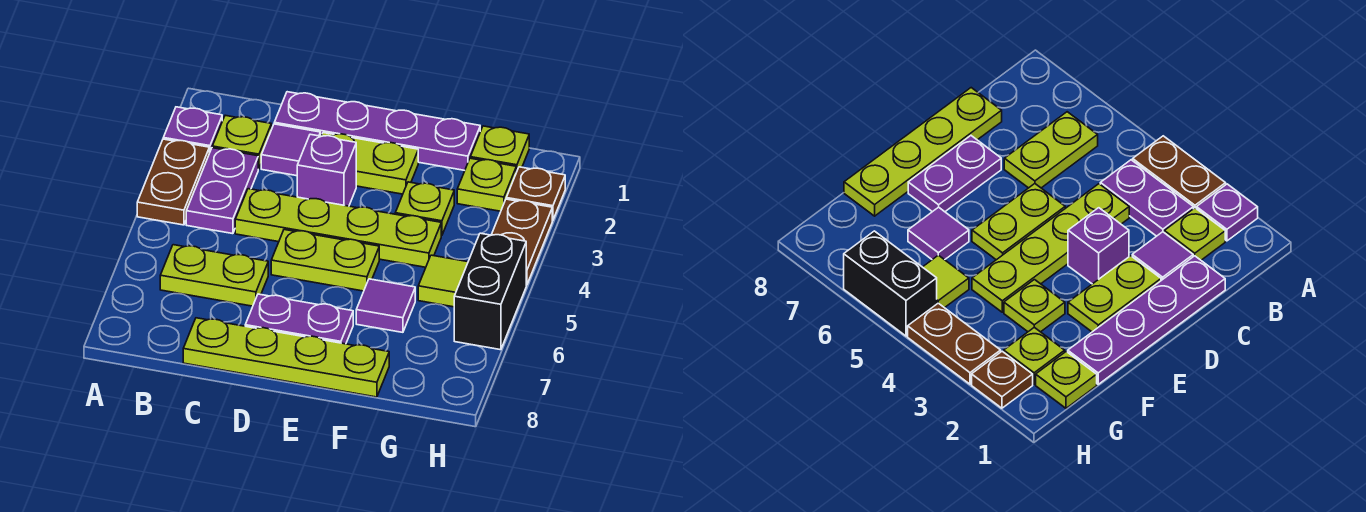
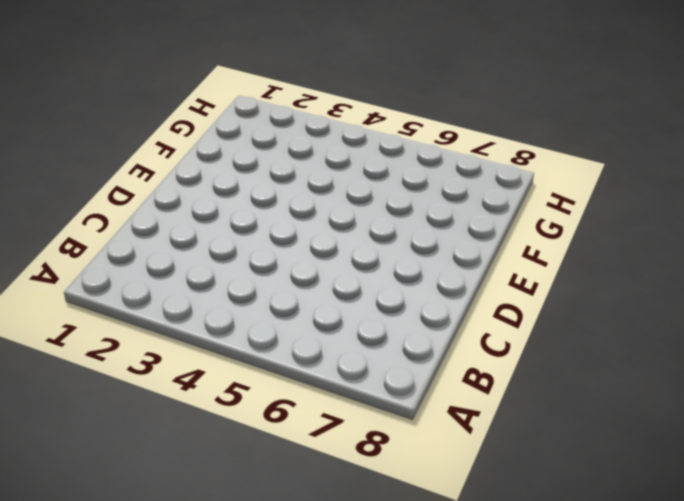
none -> purple 1x1 plate [163,107,222,153]
none -> brown 1x2 plate [137,139,209,225]
none -> lime 1x1 plate [212,115,271,169]

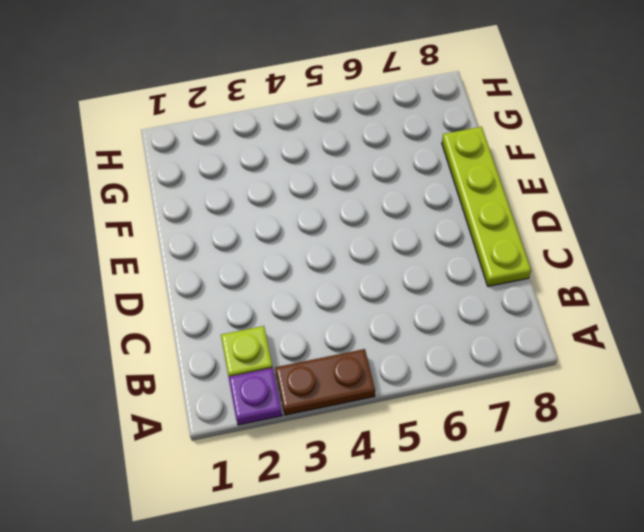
none -> purple 1x2 plate [186,148,258,234]
none -> lime 1x2 plate [160,245,268,306]
none -> purple 1x4 plate [274,92,480,170]

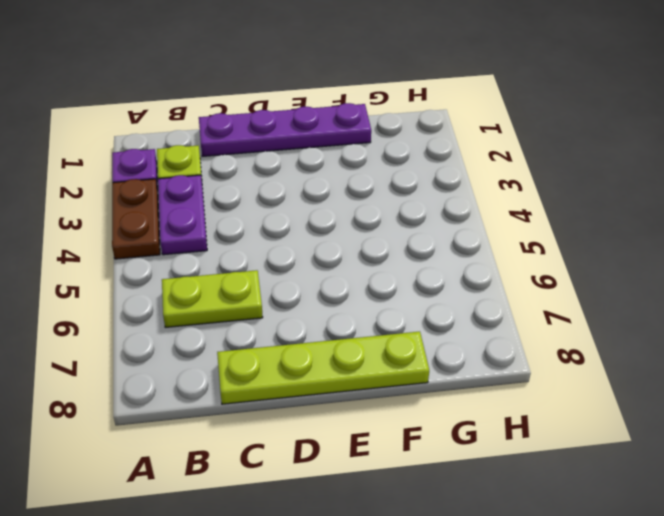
none -> purple 1x1 tile [261,124,320,176]
none -> lime 1x4 plate [235,189,441,267]
none -> lime 1x2 plate [322,133,418,194]

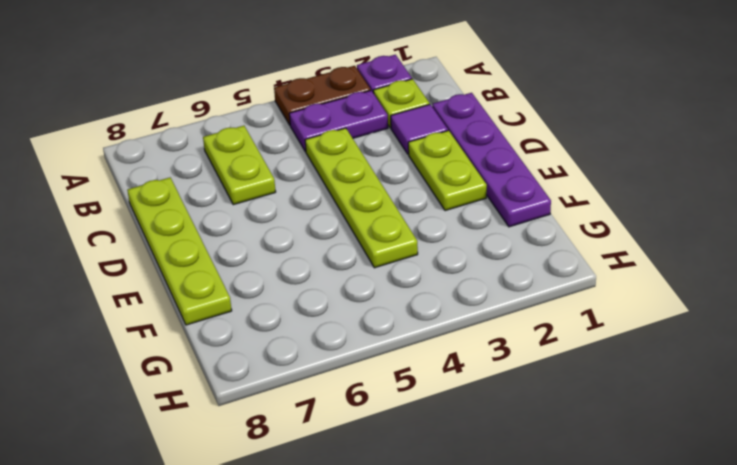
none -> purple 1x1 brick [297,134,356,206]
none -> lime 1x2 plate [271,230,379,291]
none -> purple 1x2 plate [245,294,353,344]

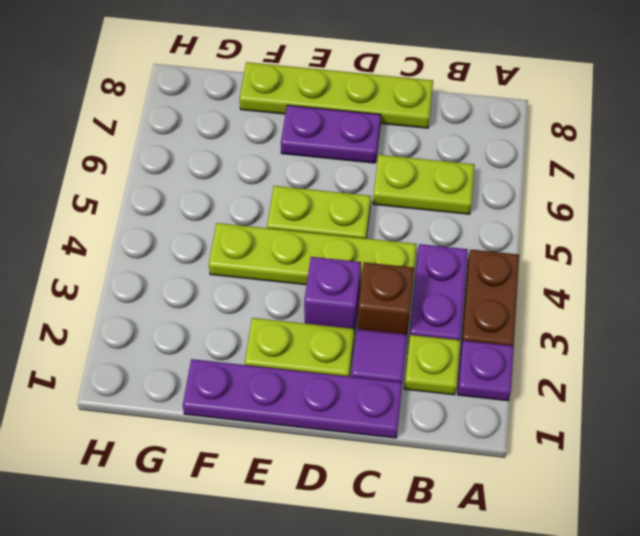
brown 1x1 brick [357,262,414,334] -> none
none -> lime 1x1 plate [395,182,454,236]
none -> purple 1x1 tile [356,279,415,332]
none -> lime 1x1 plate [470,126,529,172]

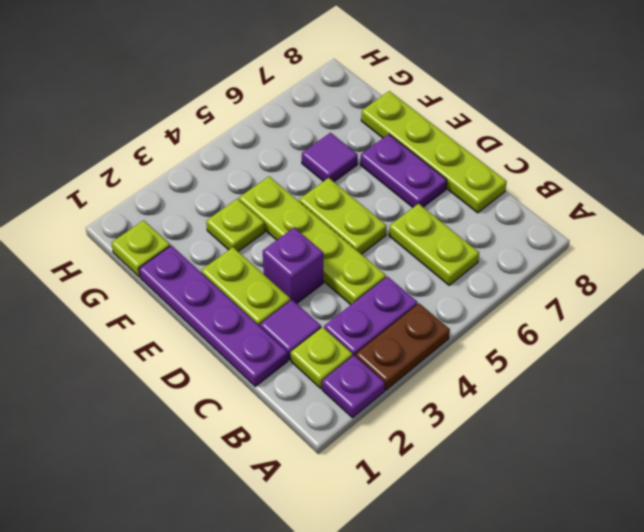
none -> lime 1x1 plate [457,158,516,211]
none -> lime 1x1 tile [418,255,468,307]
none -> brown 1x1 plate [506,167,565,220]

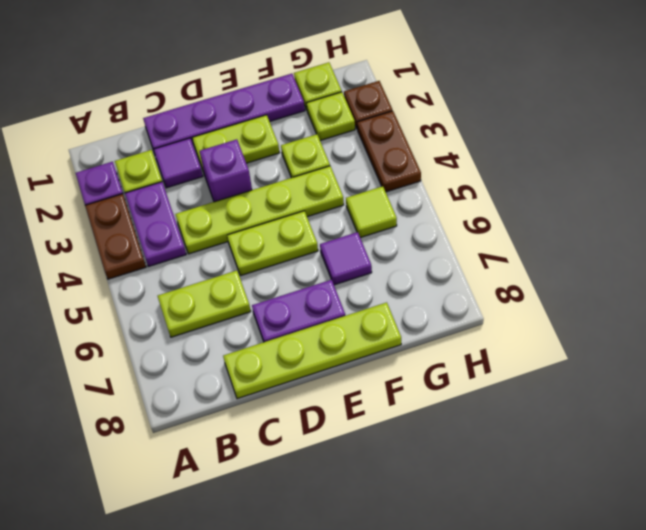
none -> black 1x2 brick [454,233,526,350]

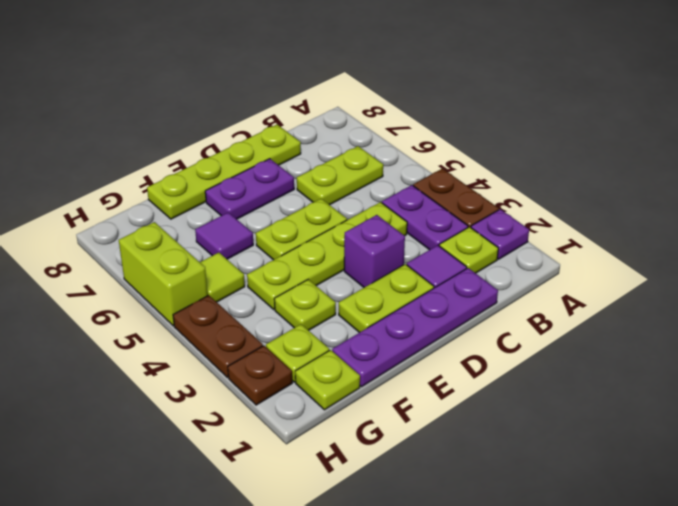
lime 1x2 brick [119,222,208,326] -> black 1x2 brick [454,233,526,350]

